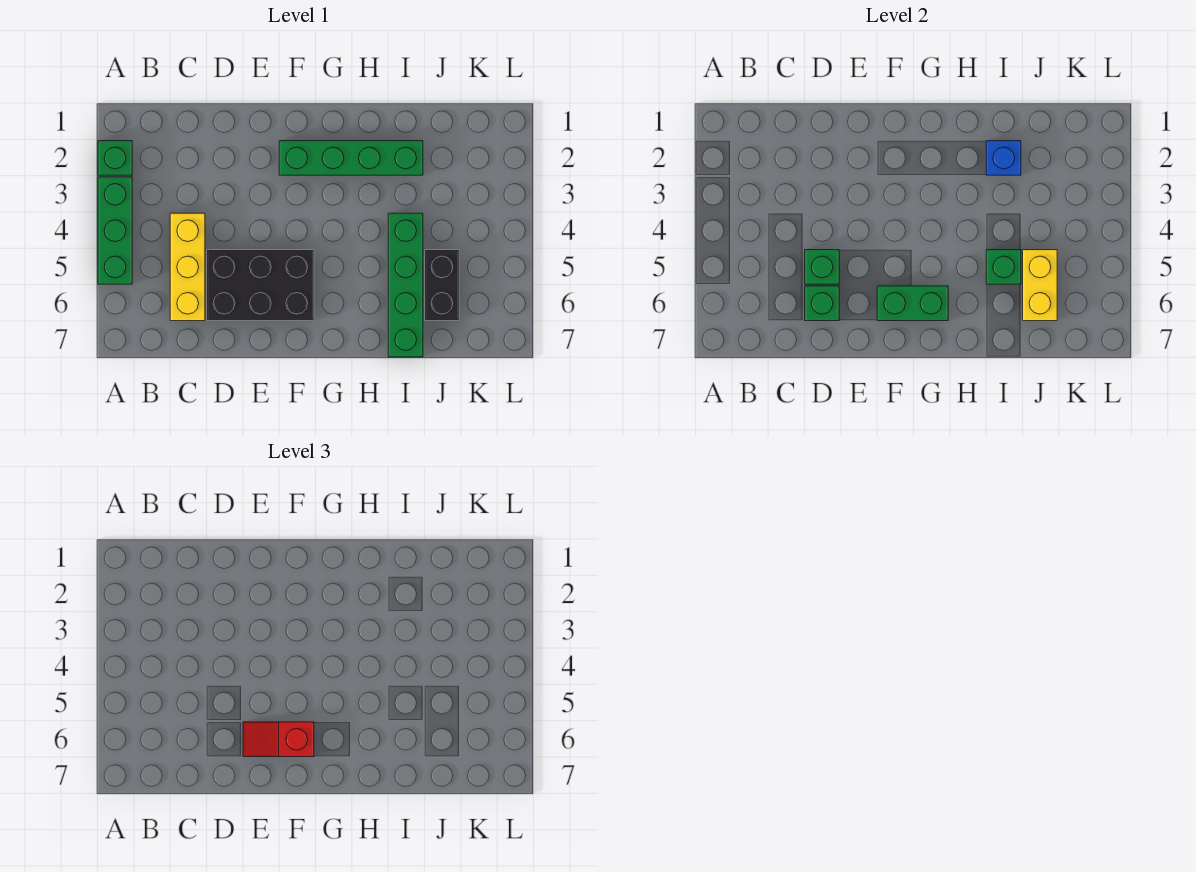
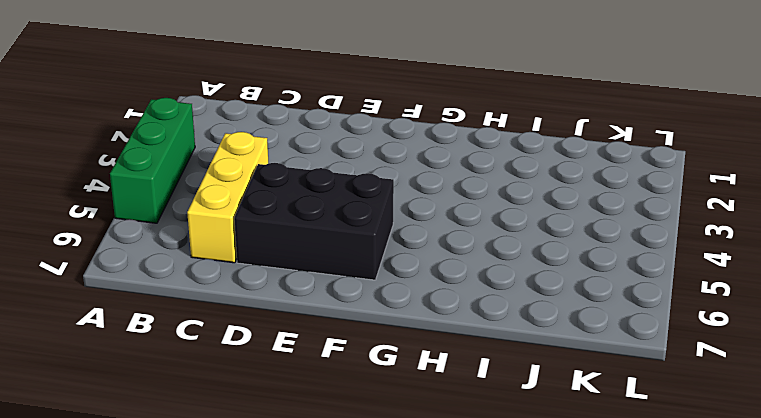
none -> green 1x1 brick [98,141,132,175]
none -> green 1x4 brick [279,141,423,175]
none -> green 1x4 brick [388,213,423,357]

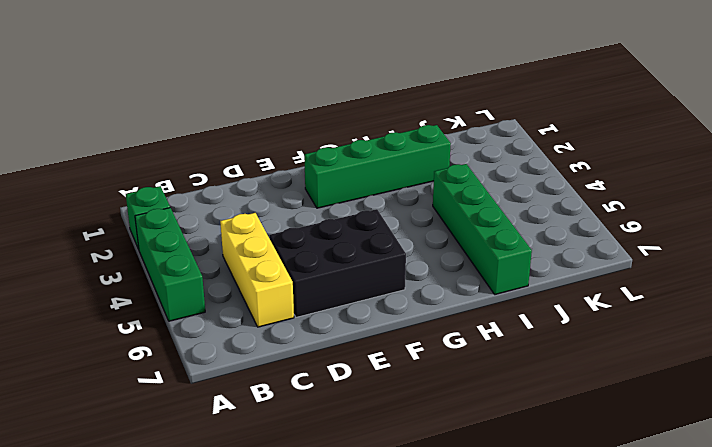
none -> black 1x2 brick [425,250,459,321]
none -> green 1x1 brick [805,250,839,284]
none -> green 1x1 brick [805,286,839,321]

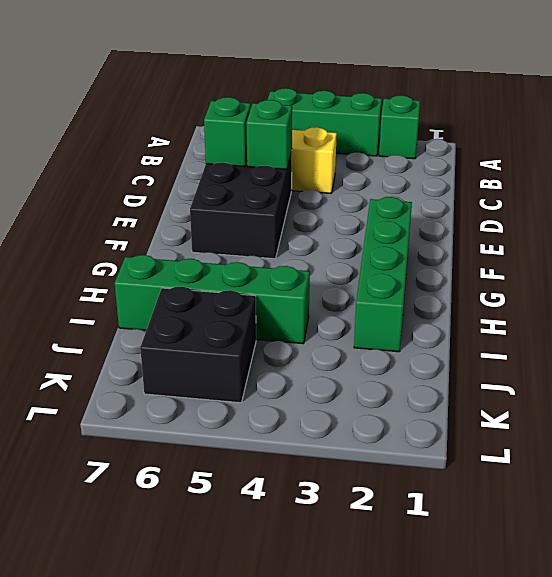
black 2x2 brick [140,287,256,403] -> black 1x2 brick [425,250,459,321]
none -> green 1x2 brick [877,286,948,321]
none -> blue 1x1 brick [986,141,1021,175]
none -> green 1x1 brick [986,250,1021,284]

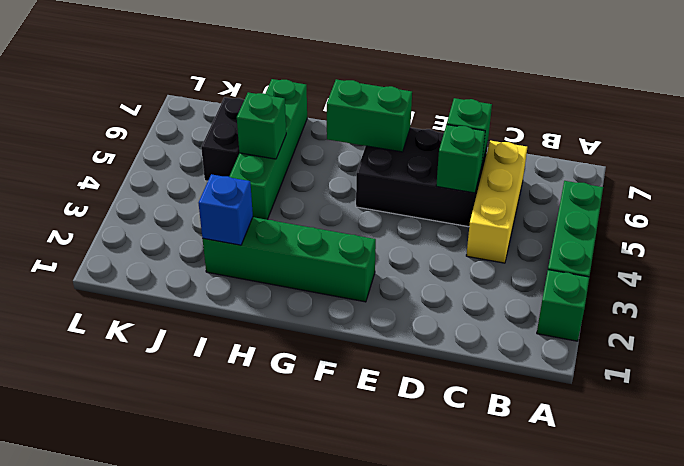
none -> yellow 1x2 brick [1023,250,1057,321]
none -> red 1x2 slope [243,722,314,757]

